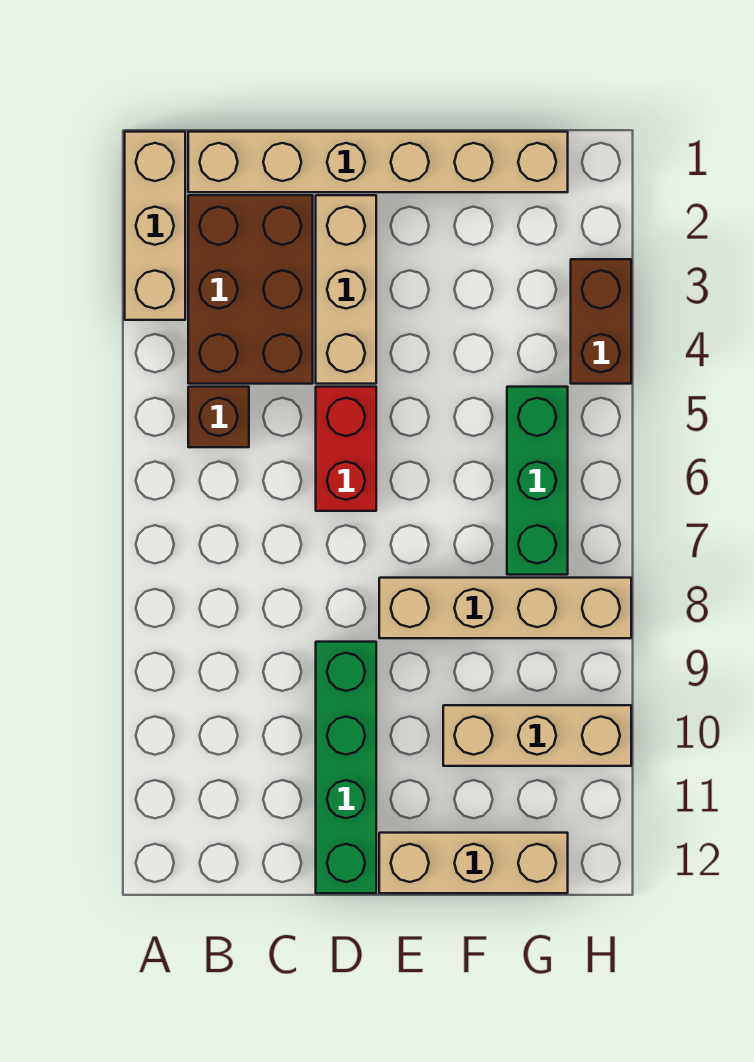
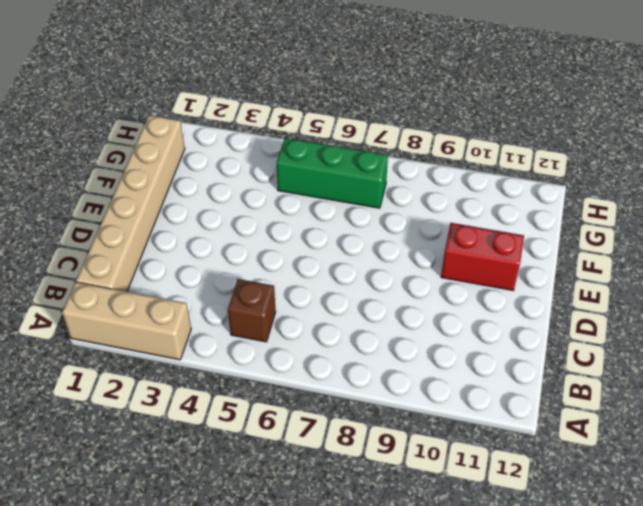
red 1x2 brick [441,223,524,290] -> red 1x2 brick moved to [316,387,376,511]
none -> brown 2x3 brick [188,195,313,384]
none -> tan 1x3 brick [316,195,376,384]
none -> green 1x4 brick [316,642,376,893]

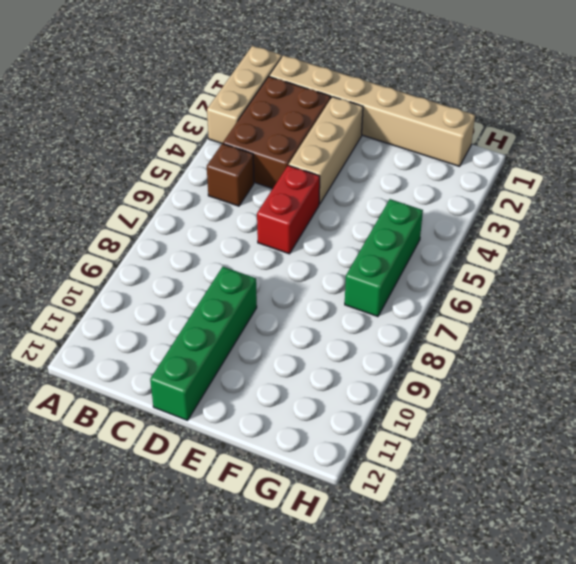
none -> tan 1x4 brick [379,578,631,638]
none -> tan 1x3 brick [379,833,568,893]
none -> tan 1x3 brick [443,705,631,766]

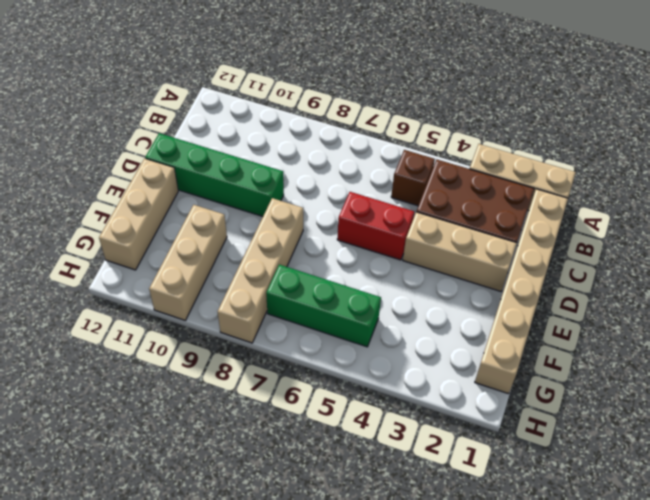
none -> brown 1x2 brick [571,259,631,384]

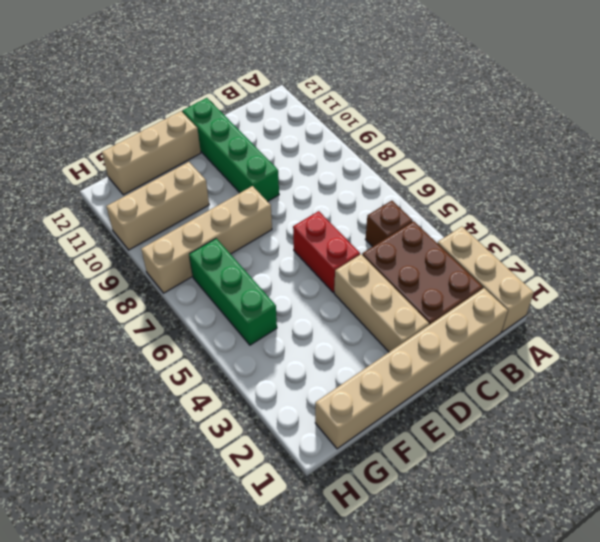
none -> brown 1x2 brick [571,259,631,384]

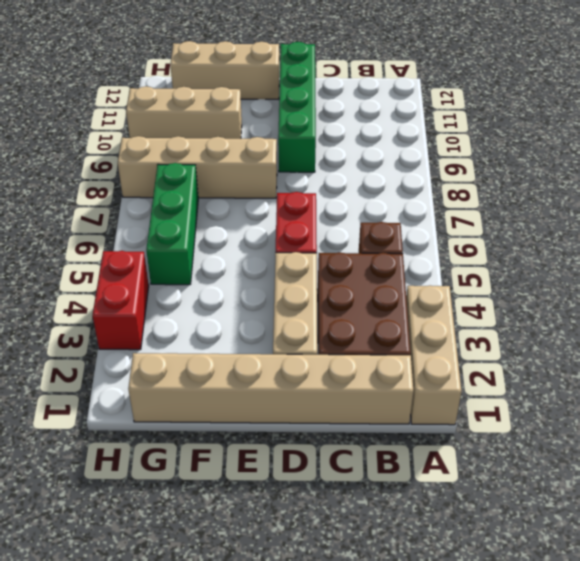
red 1x2 brick [93,251,149,350] -> brown 1x2 brick [571,259,631,384]

